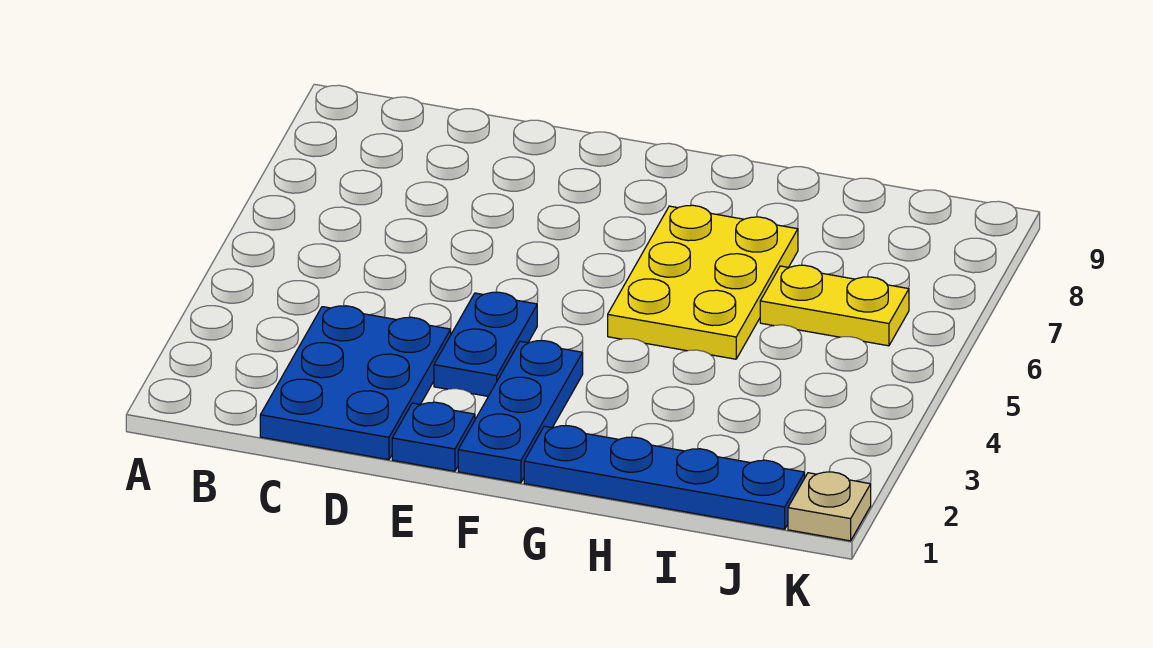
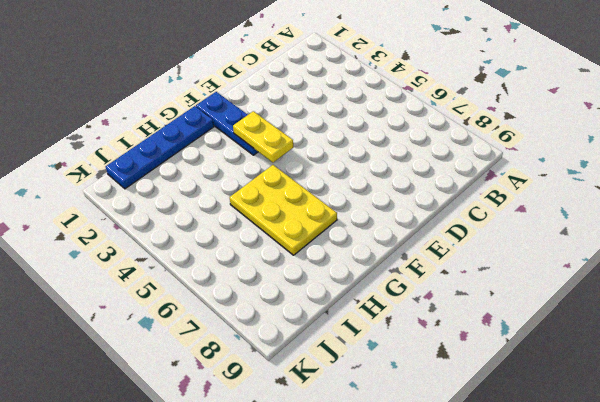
yellow 1x2 plate [233,111,293,163] -> yellow 1x2 plate turned to [760,265,909,346]
none -> blue 2x3 plate [260,306,451,460]
none -> blue 1x1 plate [392,402,475,471]

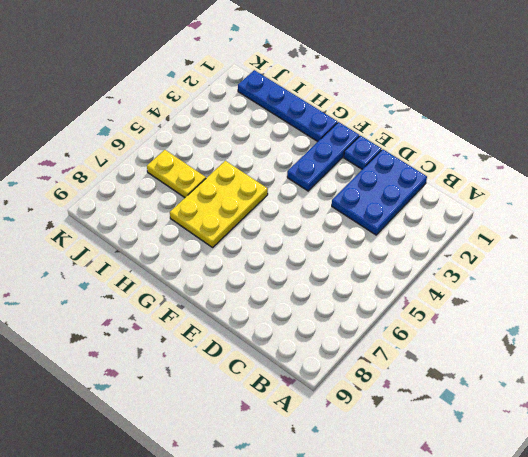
none -> blue 1x2 plate [434,292,537,396]
none -> tan 1x1 plate [788,472,871,541]

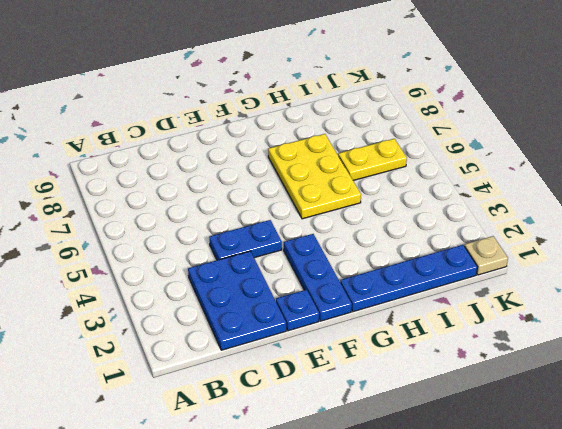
blue 1x2 plate [209,220,282,260] -> blue 1x2 plate turned to [434,292,537,396]

